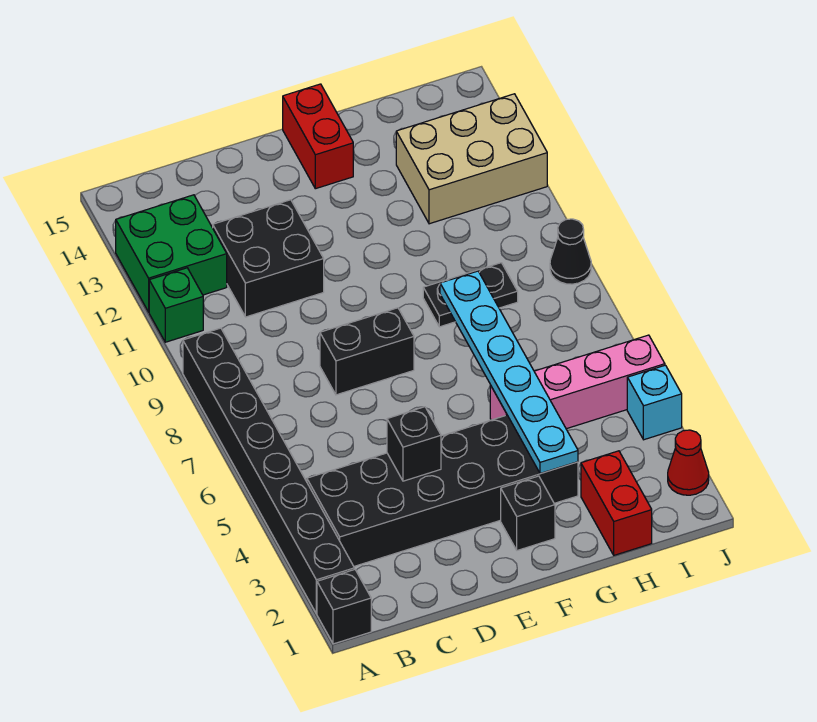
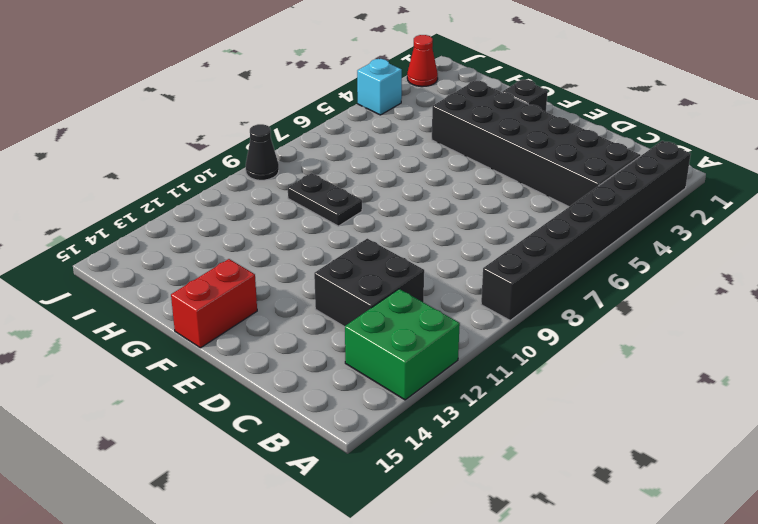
none -> black 1x1 brick [317,569,371,644]
none -> green 1x1 brick [149,268,203,342]
none -> black 1x2 brick [320,308,414,395]

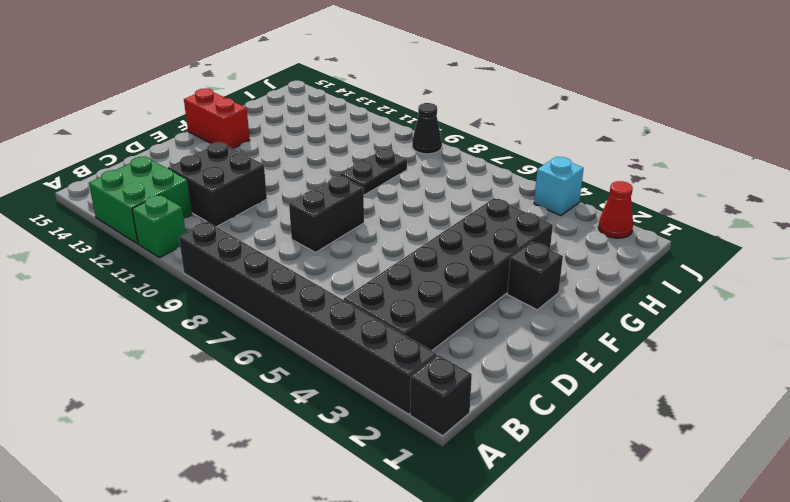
none -> pink 1x4 brick [490,335,665,429]
none -> red 1x2 brick [581,451,652,555]
none -> tan 2x3 brick [396,94,547,224]

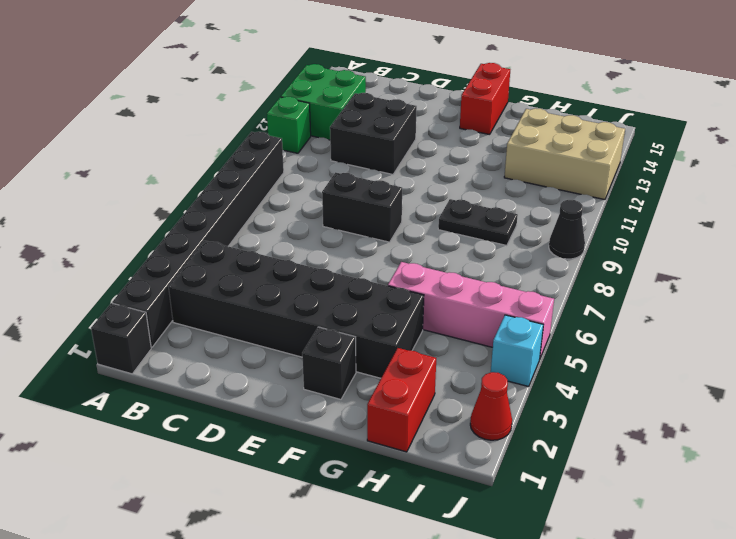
none -> black 1x1 brick [387,407,441,481]
none -> cyan 1x6 plate [440,271,578,474]

